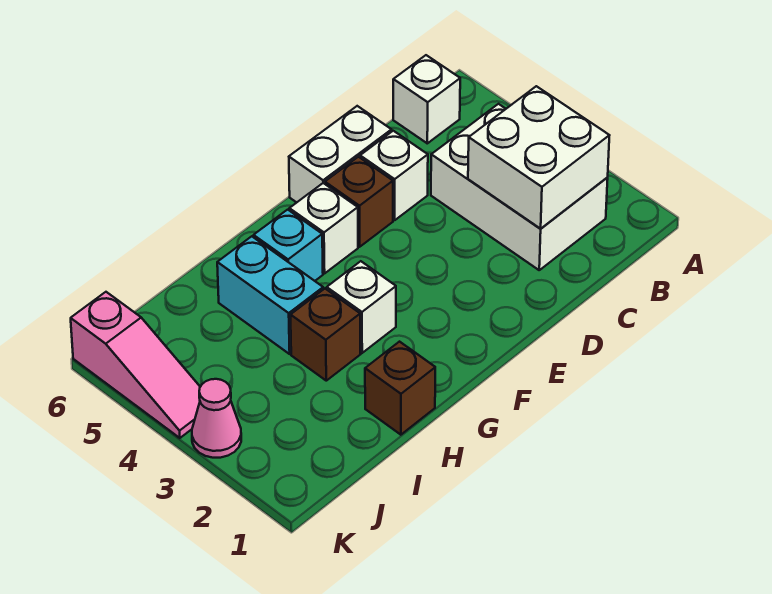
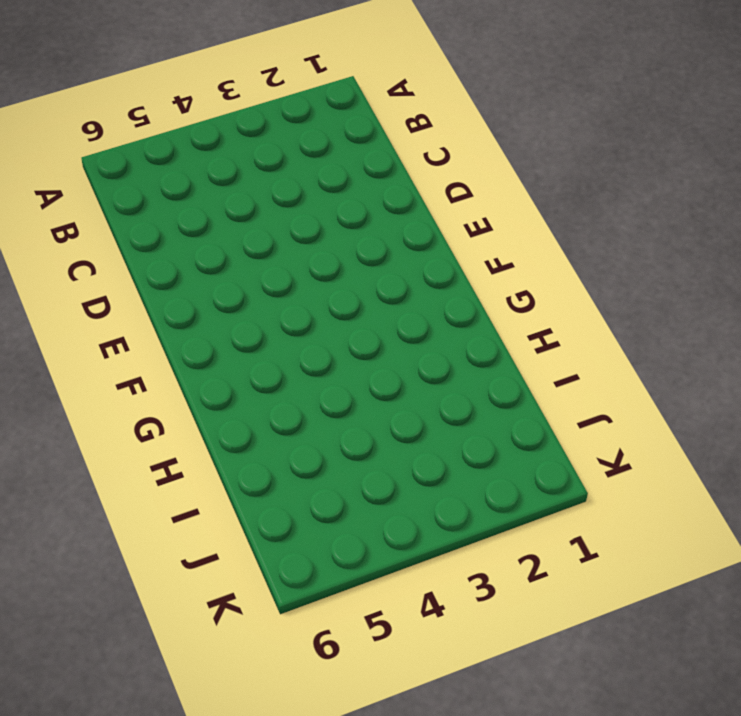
none -> white 2x3 brick [431,104,608,270]
none -> white 1x1 brick [393,55,460,143]
none -> white 1x1 brick [360,131,428,220]

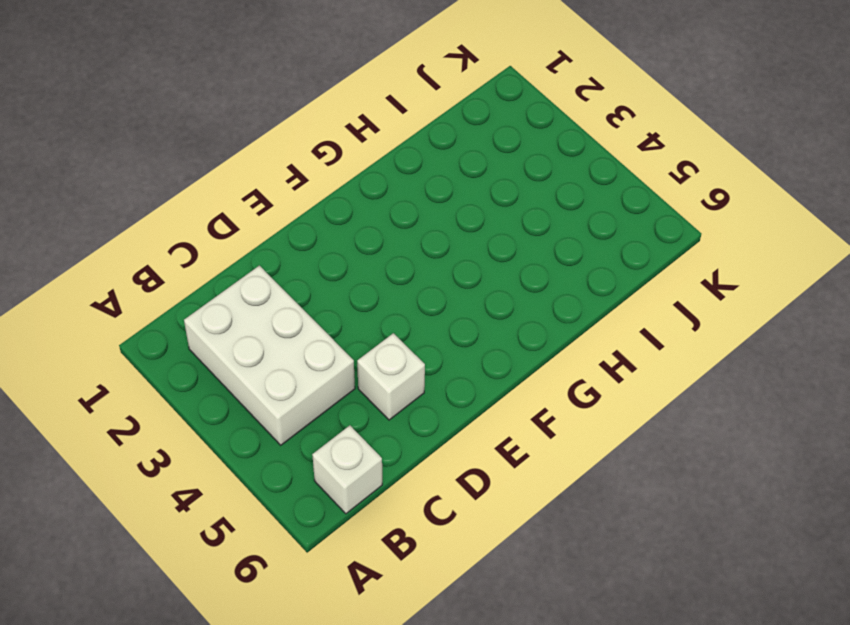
none -> white 1x2 brick [289,106,392,203]
none -> brown 1x1 brick [325,157,393,247]
none -> white 1x1 brick [289,183,358,273]

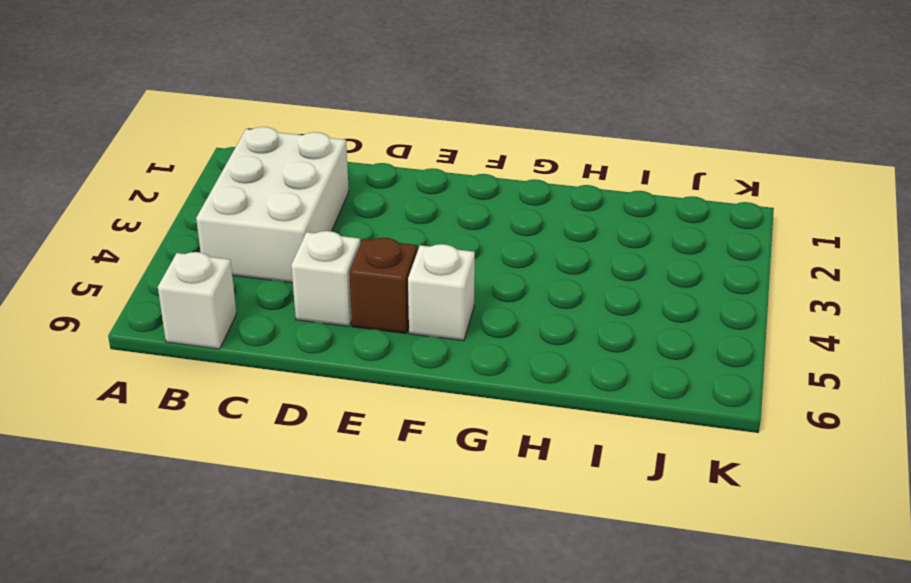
none -> white 1x2 brick [289,106,392,203]
none -> white 1x1 brick [327,261,396,353]
none -> cyan 1x1 brick [254,210,323,281]

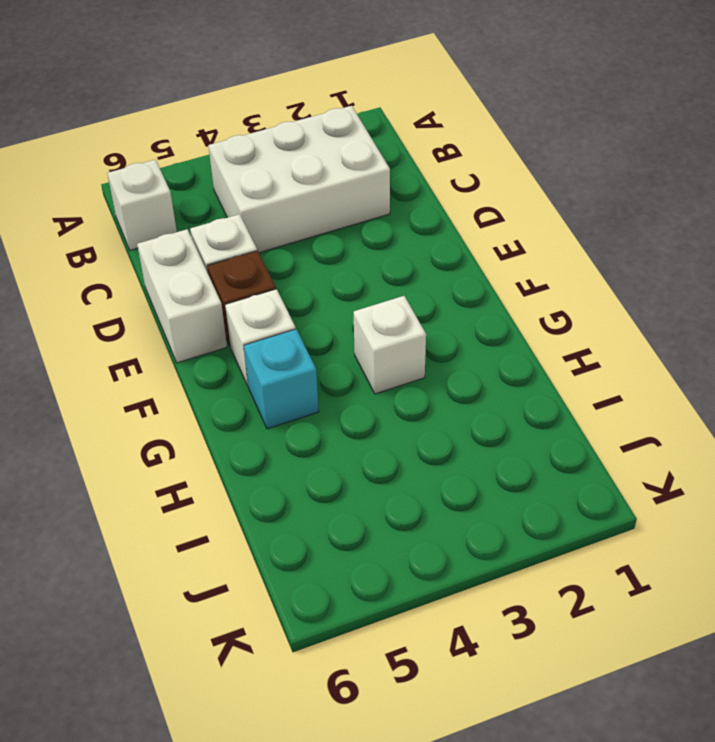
none -> brown 1x1 brick [365,342,435,435]
none -> brown 1x1 brick [291,289,360,381]
none -> cyan 1x2 brick [217,236,323,354]

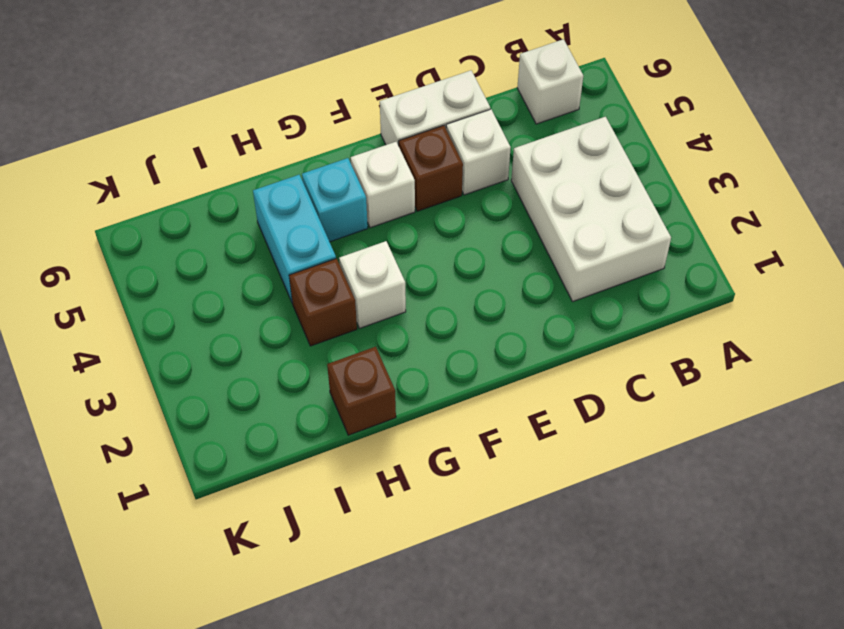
none -> pink 1x1 cone [192,379,241,458]
none -> pink 1x3 slope [71,292,200,438]
none -> white 2x2 brick [468,86,610,229]

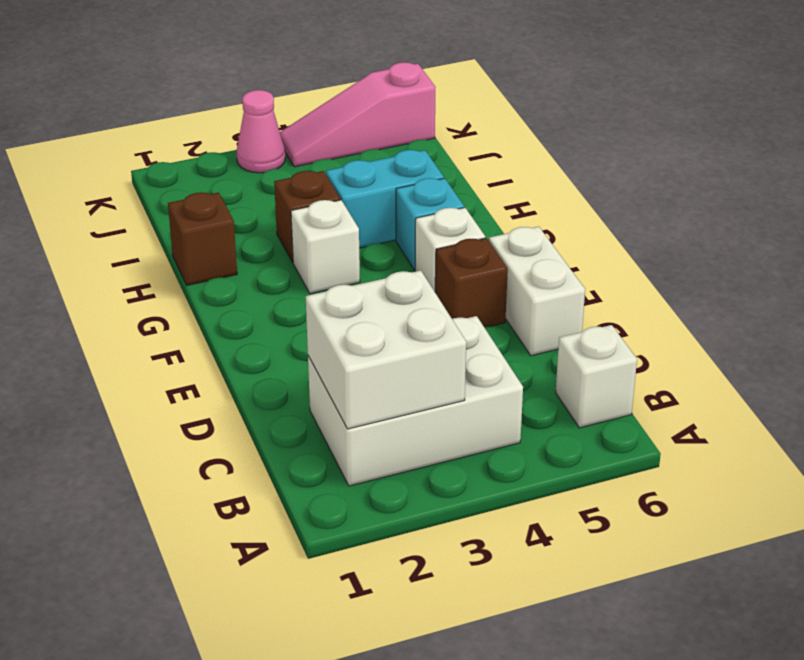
none -> white 1x1 brick [360,131,428,220]

